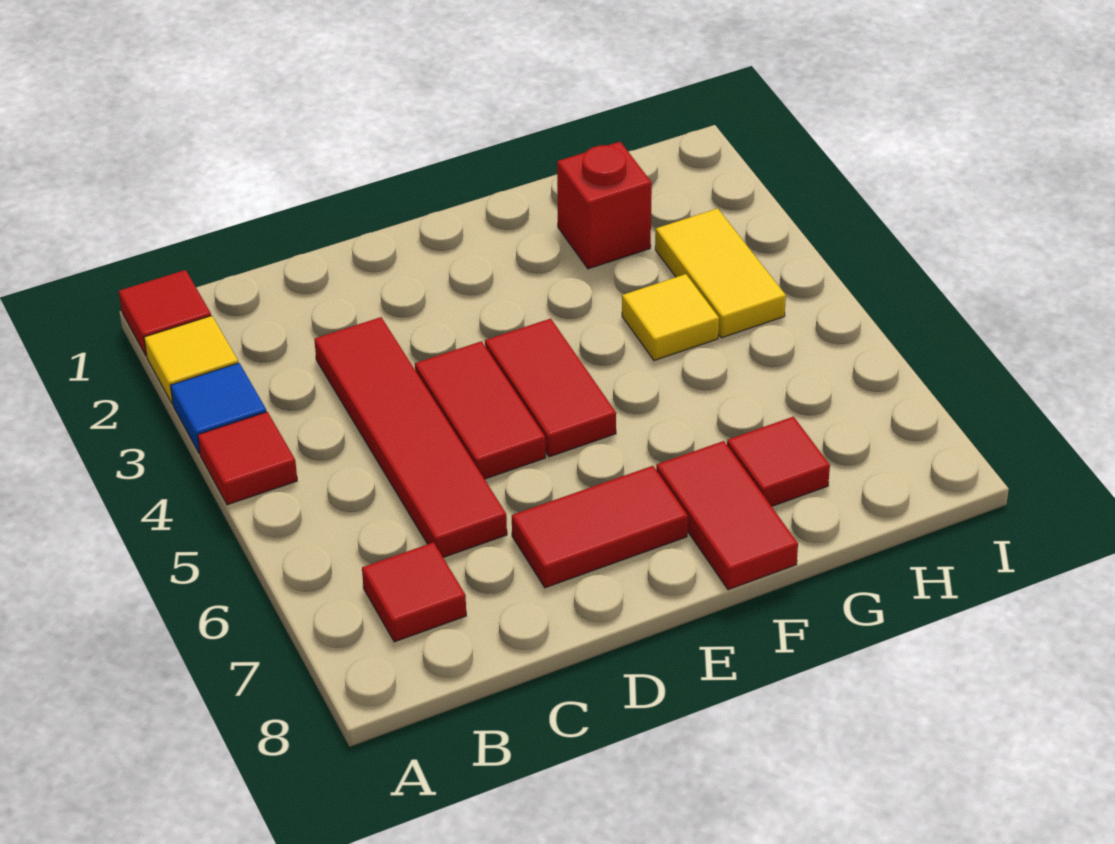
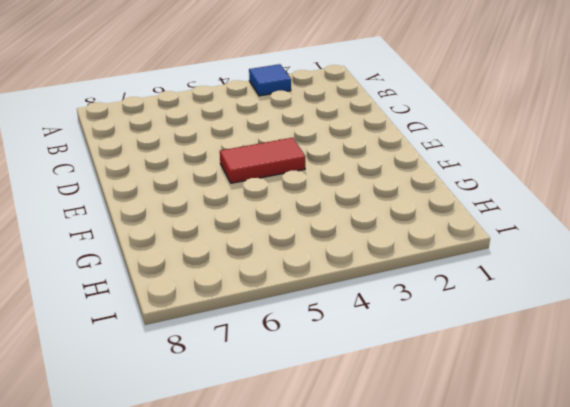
none -> red 1x1 tile [119,270,211,356]
none -> yellow 1x1 tile [144,316,238,404]
none -> red 1x1 tile [198,412,297,505]

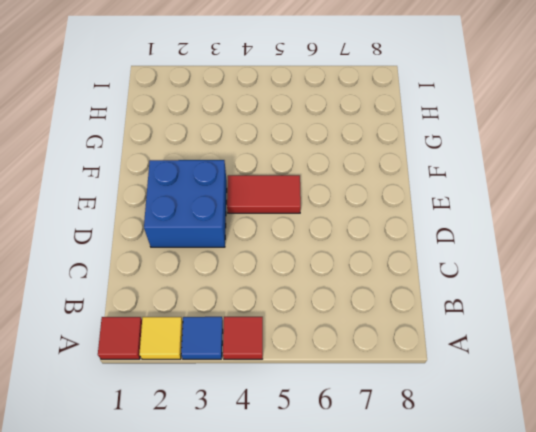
blue 2x2 brick [144,160,227,247] -> none
none -> red 1x1 tile [362,542,466,642]
none -> red 1x4 tile [314,317,507,557]
none -> red 1x2 tile [415,341,546,479]

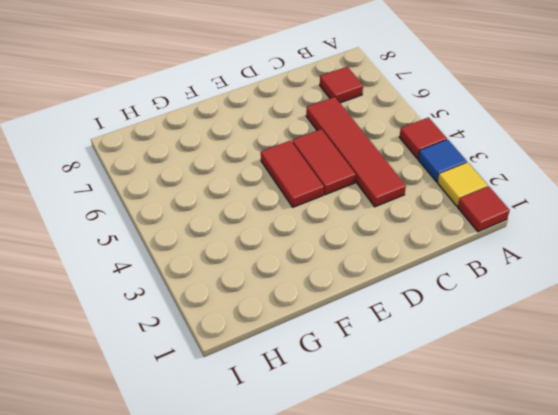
none -> red 1x2 tile [512,466,688,588]
none -> red 1x2 tile [656,441,798,590]
none -> red 1x1 brick [557,142,652,269]

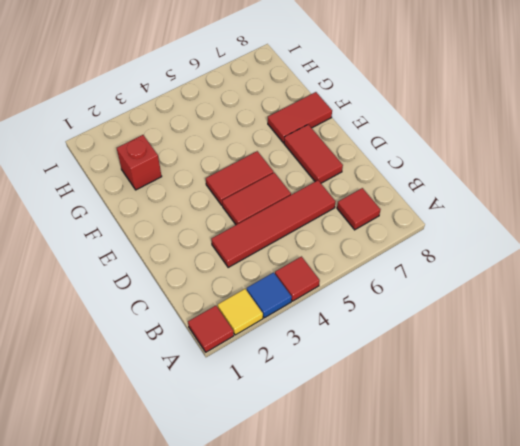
none -> yellow 1x1 tile [622,274,719,361]
none -> red 1x1 tile [727,417,830,507]
none -> yellow 1x2 tile [655,208,786,338]

